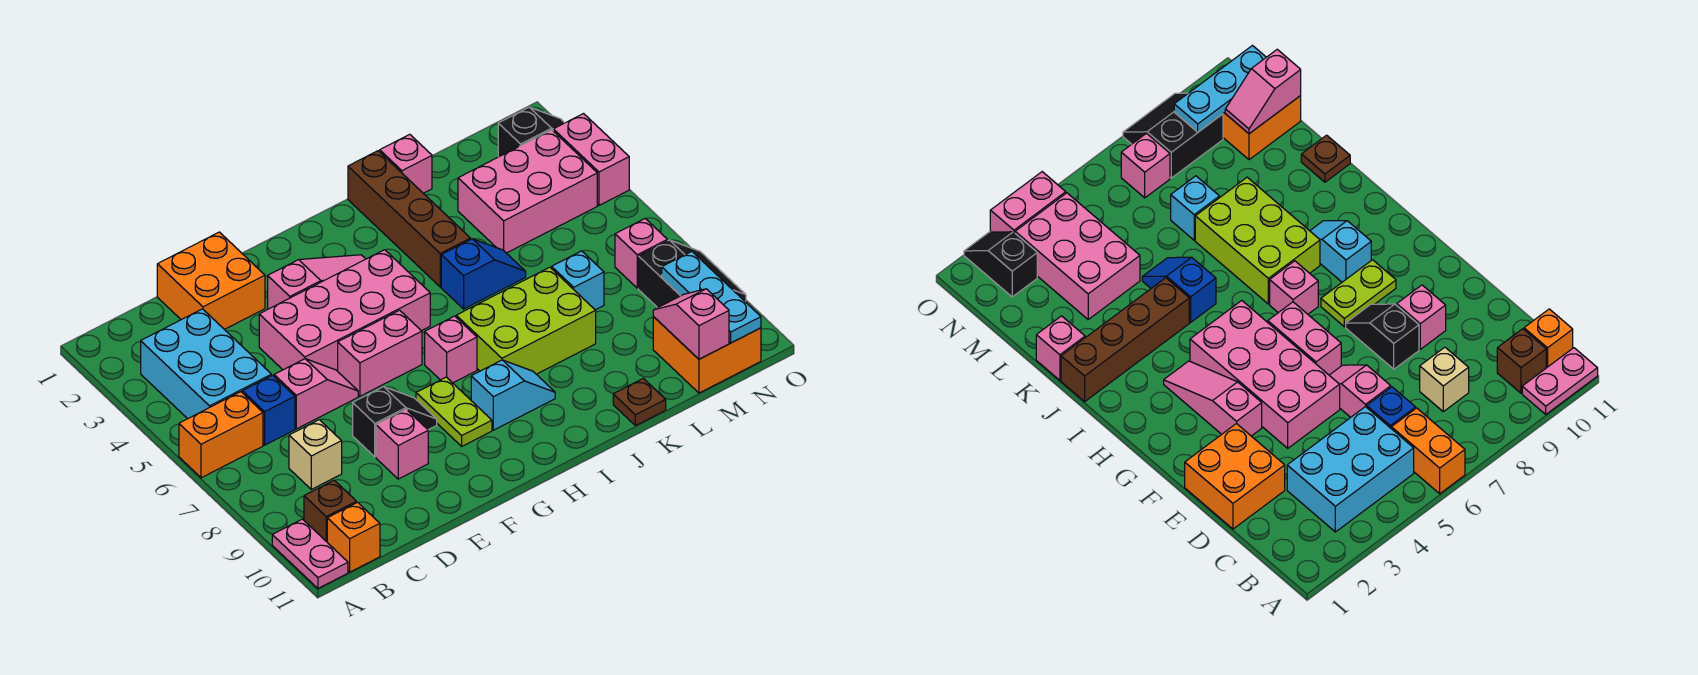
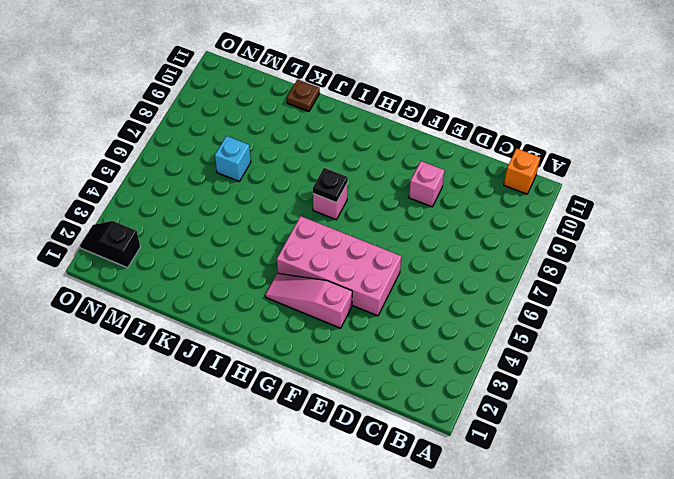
black 1x1 plate [313,168,348,203] -> none
none -> orange 1x2 brick [179,392,263,478]
none -> pink 1x2 plate [272,519,348,588]
none -> cyan 2x3 brick [141,309,271,419]
none -> brown 1x1 brick [304,480,356,542]

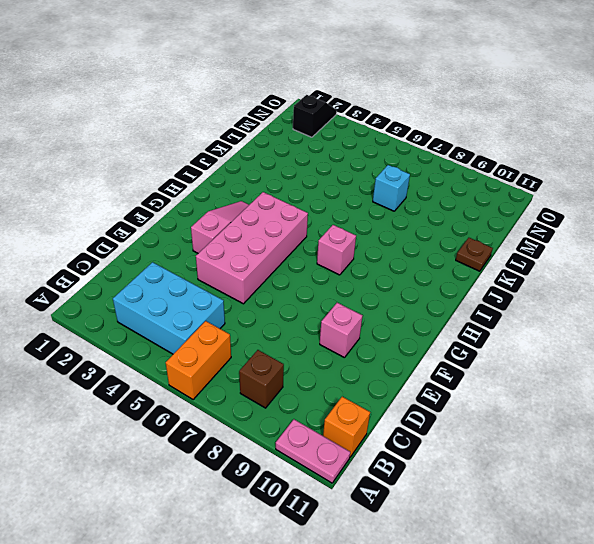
brown 1x1 brick [239,350,284,408] -> brown 1x1 brick moved to [304,480,356,542]
none -> blue 1x1 brick [242,375,295,445]
none -> tan 1x1 brick [289,420,342,489]
none -> orange 2x2 brick [157,232,265,329]
none -> pink 1x2 slope [274,359,358,429]

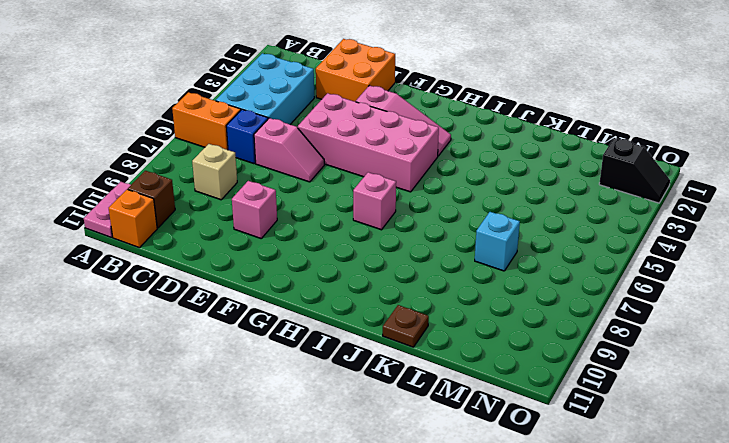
none -> black 1x2 slope [353,387,437,457]
none -> pink 1x2 brick [338,310,422,396]
none -> lime 1x2 plate [416,377,492,446]
none -> cyan 1x2 slope [471,360,555,430]

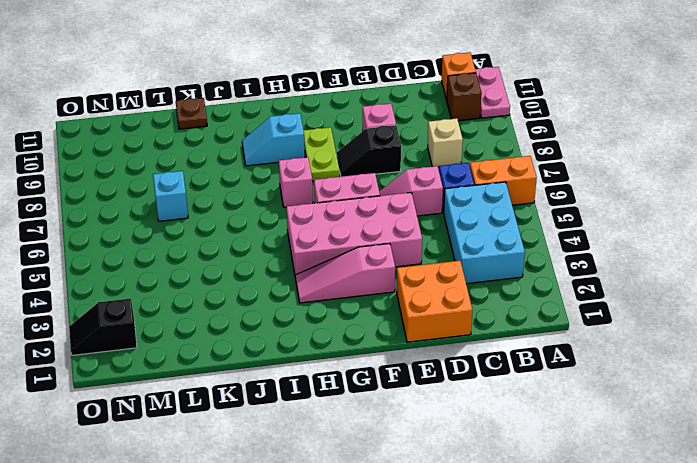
none -> lime 2x3 brick [456,267,596,374]
none -> brown 1x4 brick [348,151,470,287]
none -> blue 1x2 slope [441,239,526,309]
none -> pink 1x1 brick [380,134,432,193]

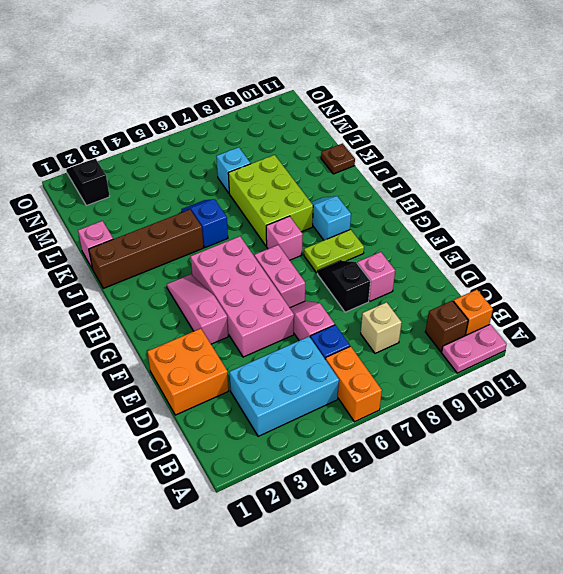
none -> pink 2x3 brick [458,130,597,253]
none -> orange 2x2 brick [653,317,761,393]
none -> pink 1x1 brick [615,219,667,288]
none -> black 2x2 slope [638,240,746,308]

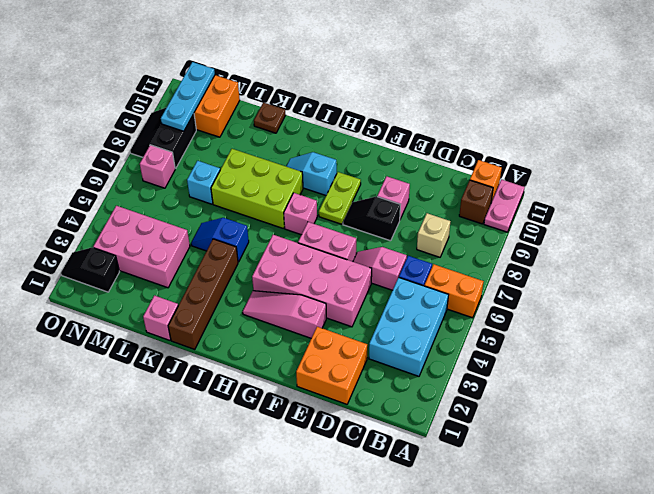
none -> pink 1x2 brick [553,114,629,205]
none -> pink 1x2 slope [653,289,729,359]

